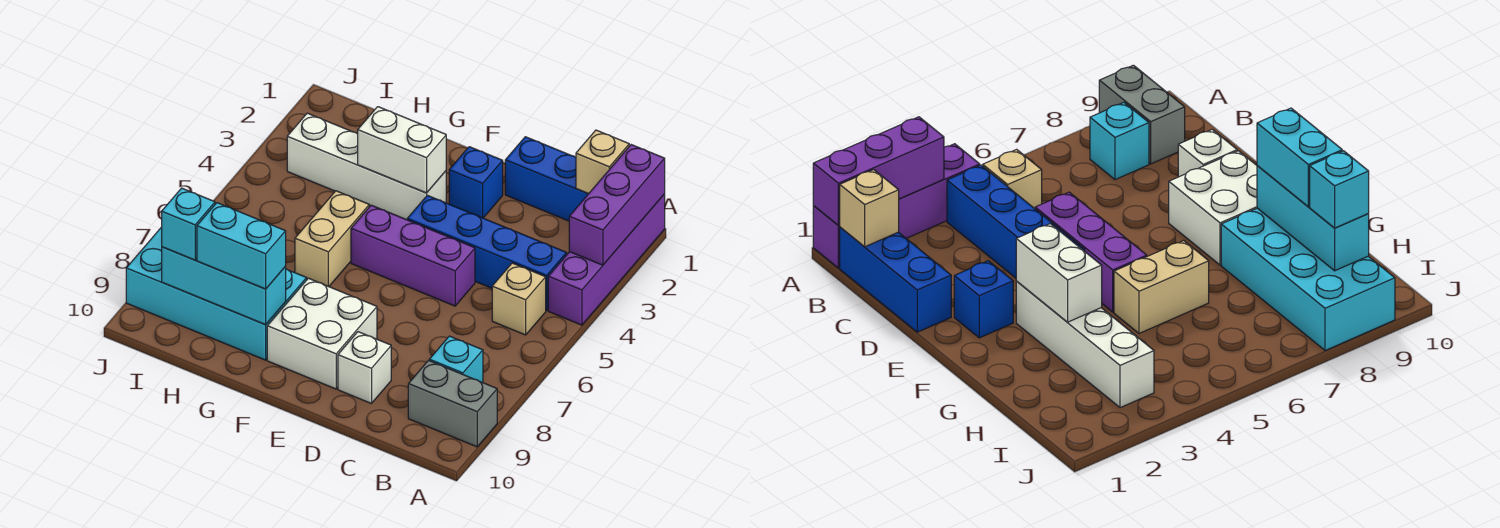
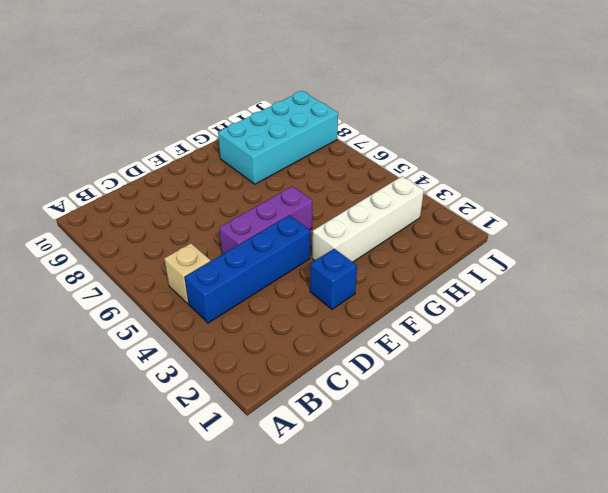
none -> purple 1x4 brick [548,194,665,325]
none -> grey 1x2 brick [408,361,497,447]
none -> blue 1x3 brick [505,137,588,221]

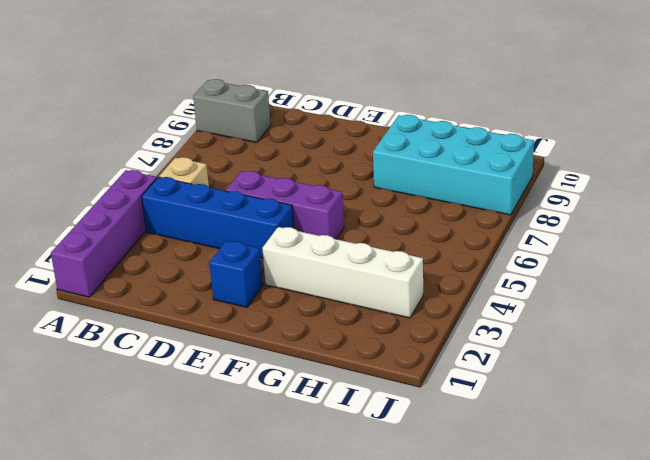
none -> blue 1x3 brick [505,137,588,221]
none -> cyan 1x1 brick [429,336,483,383]
none -> white 1x1 brick [338,332,391,404]

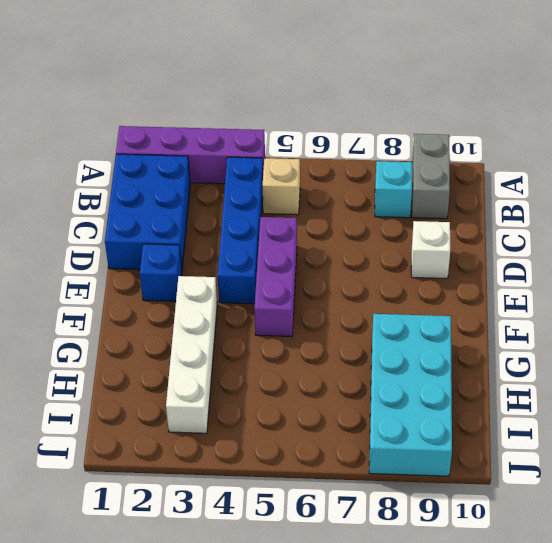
blue 2x3 brick [105,154,190,270] -> blue 1x3 brick [505,137,588,221]
none -> white 2x2 brick [267,278,377,389]
none -> tan 1x2 brick [295,191,369,287]
none -> purple 1x3 brick [569,145,665,265]

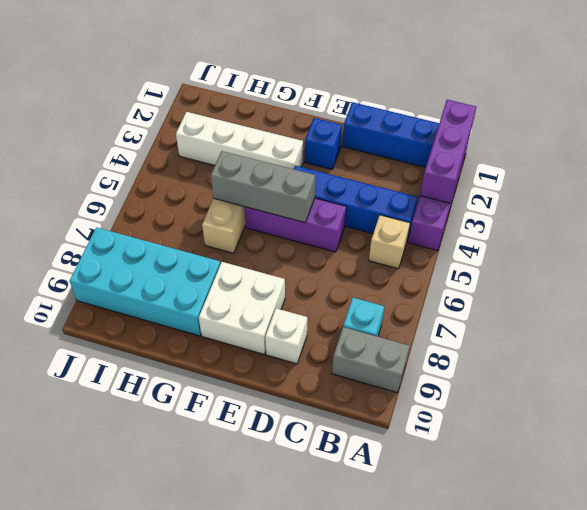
grey 1x3 brick [211,151,315,223] -> none
none -> tan 1x1 brick [576,130,629,194]
none -> white 1x2 brick [358,107,446,193]
none -> cyan 1x3 brick [162,247,286,325]

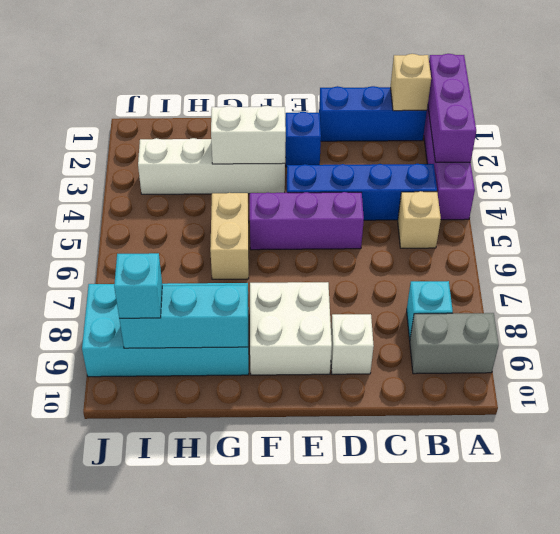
none -> cyan 1x2 brick [197,203,286,289]

